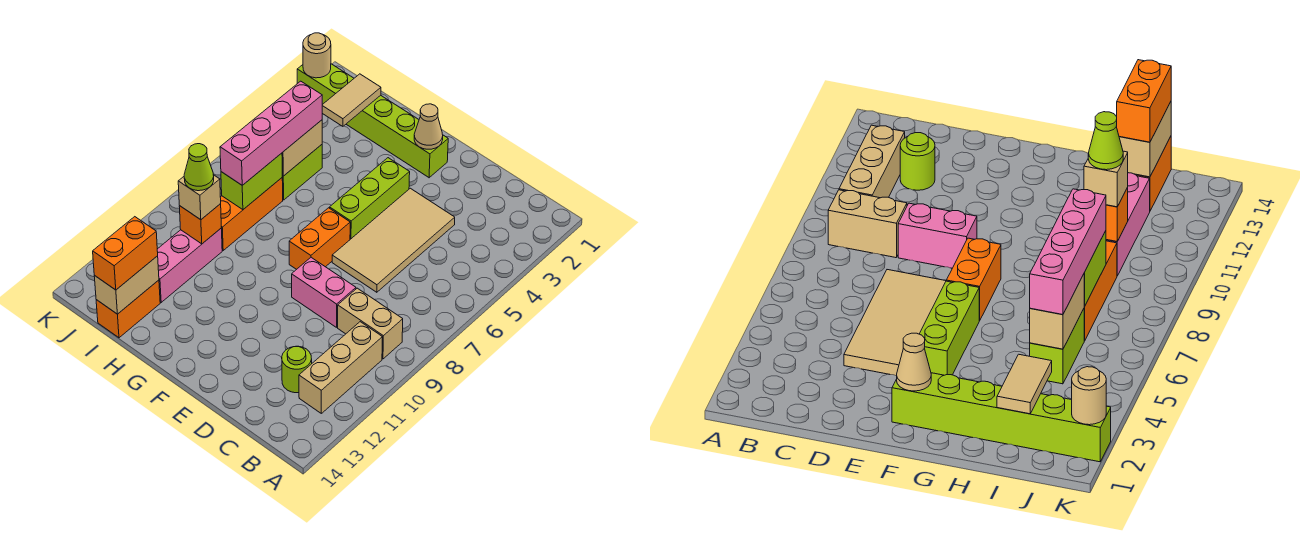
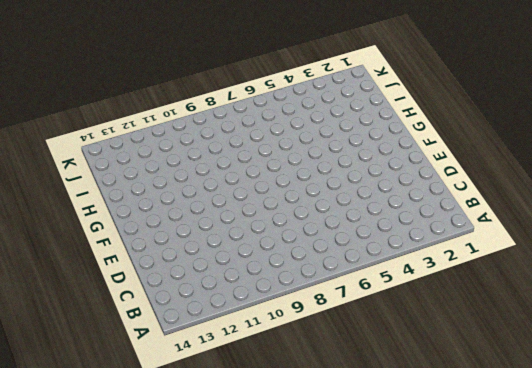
none -> tan 1x2 brick [338,288,403,359]
none -> tan 1x3 brick [299,322,382,413]
none -> lime 1x1 round brick [282,346,312,393]

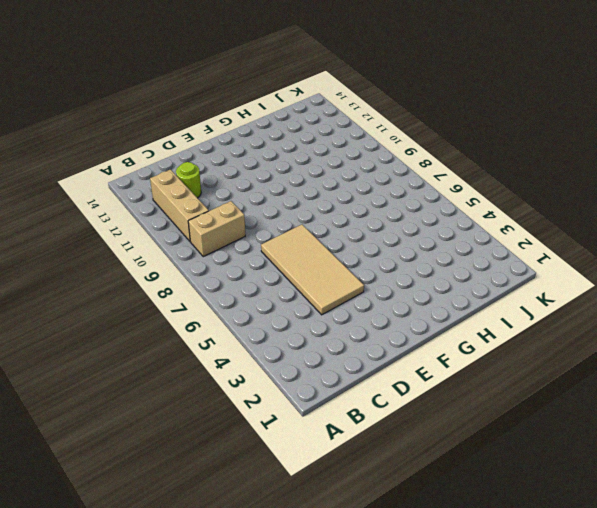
none -> pink 1x2 brick [292,257,356,327]
none -> lime 1x6 brick [297,64,448,178]
none -> lime 1x3 brick [330,158,410,239]

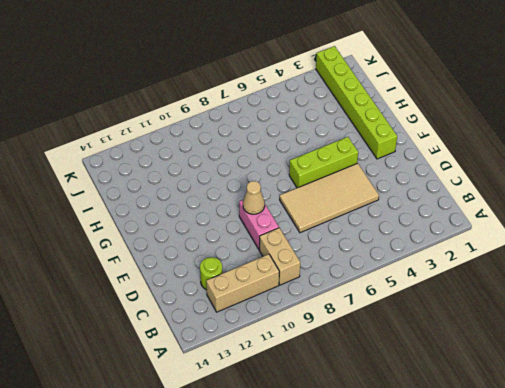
tan 1x1 cone [243,181,265,214] -> tan 1x1 cone moved to [414,104,443,149]
none -> orange 1x2 brick [289,208,350,269]
none -> lime 1x2 brick [282,145,322,200]
none -> orange 1x3 brick [220,178,283,250]

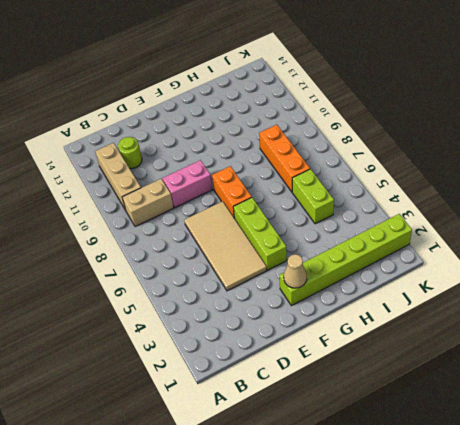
none -> pink 1x3 brick [157,228,222,302]
none -> orange 1x2 brick [96,280,160,338]
none -> tan 1x2 tile [322,74,381,126]

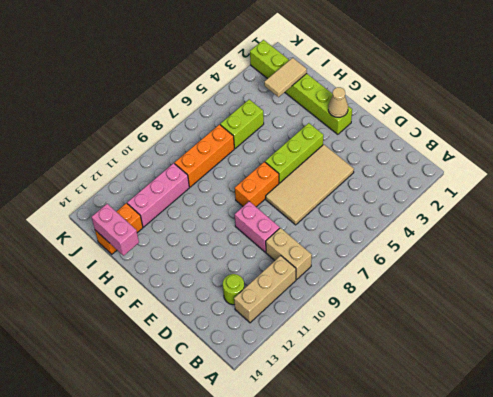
pink 1x2 brick [92,204,139,256] -> tan 1x2 brick [94,256,159,314]
none -> tan 1x2 brick [282,120,322,176]
none -> lime 1x2 brick [221,153,282,210]
none -> orange 1x1 brick [179,204,221,244]

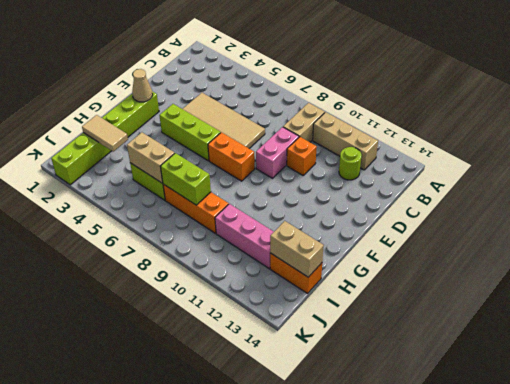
orange 1x1 brick [287,137,317,175] -> orange 1x1 brick moved to [179,204,221,244]
none -> tan 1x1 round brick [303,33,331,78]
none -> pink 1x4 brick [220,81,322,185]
none -> tan 1x1 brick [178,175,221,220]

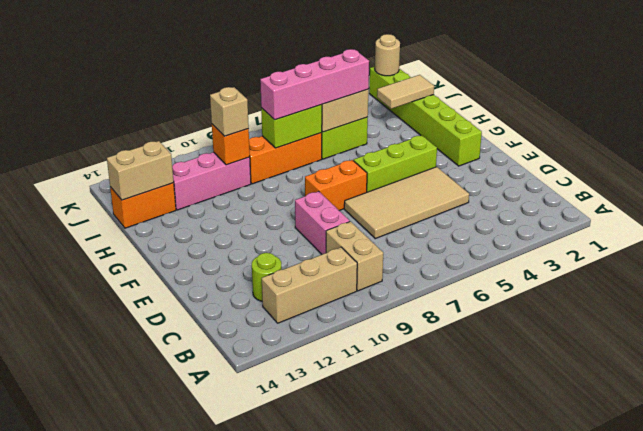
none -> tan 1x1 cone [414,104,443,149]
none -> orange 1x2 brick [93,217,158,290]
none -> lime 1x1 cone [184,144,214,191]

